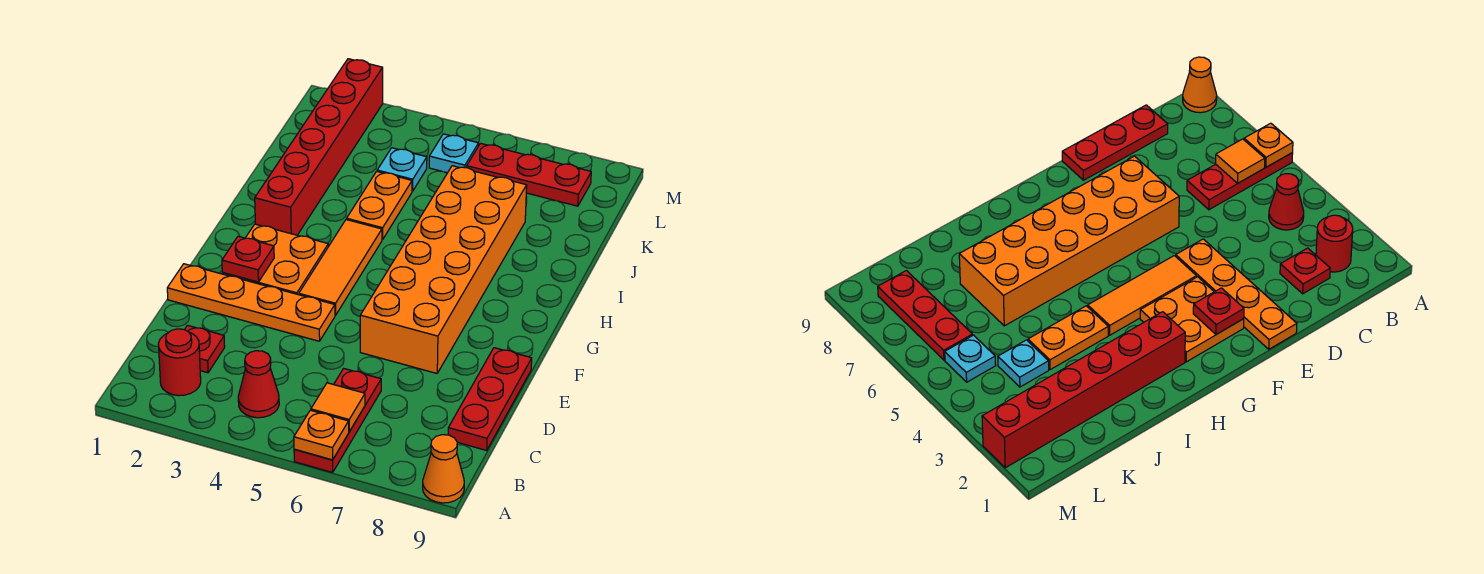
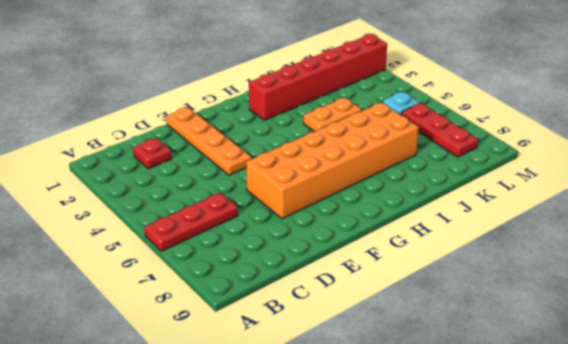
none -> orange 1x1 cone [423,435,464,503]
none -> red 1x1 round brick [158,329,201,396]
none -> red 1x1 cone [238,351,279,418]

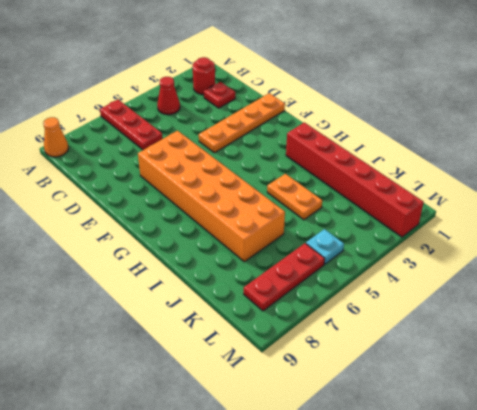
none -> red 1x3 plate [448,348,532,450]
none -> orange 2x2 plate [222,224,328,295]
none -> orange 1x3 tile [299,220,382,315]

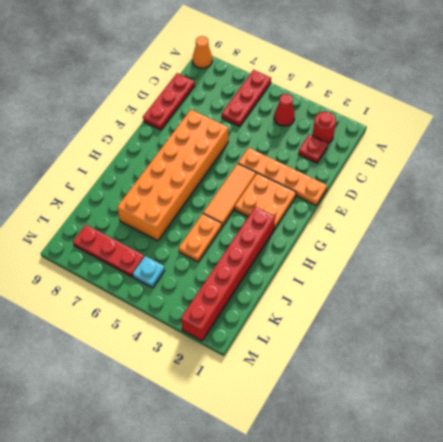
none -> cyan 1x1 plate [377,148,427,191]
none -> orange 1x1 plate [294,410,349,460]
none -> orange 1x1 tile [311,383,365,432]

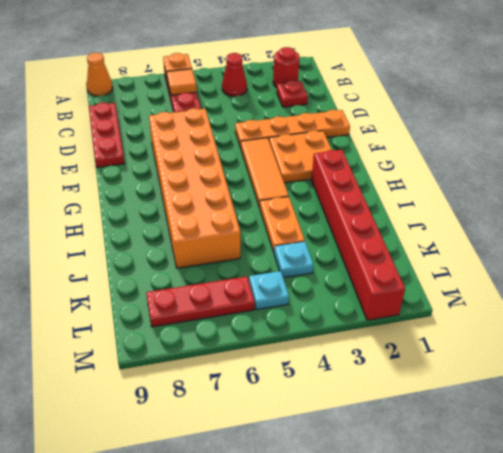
none -> red 1x1 plate [222,236,274,282]

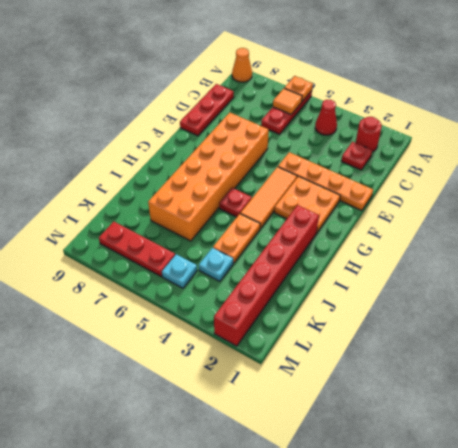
red 1x1 plate [219,188,252,217] -> red 1x1 plate moved to [222,236,274,282]

